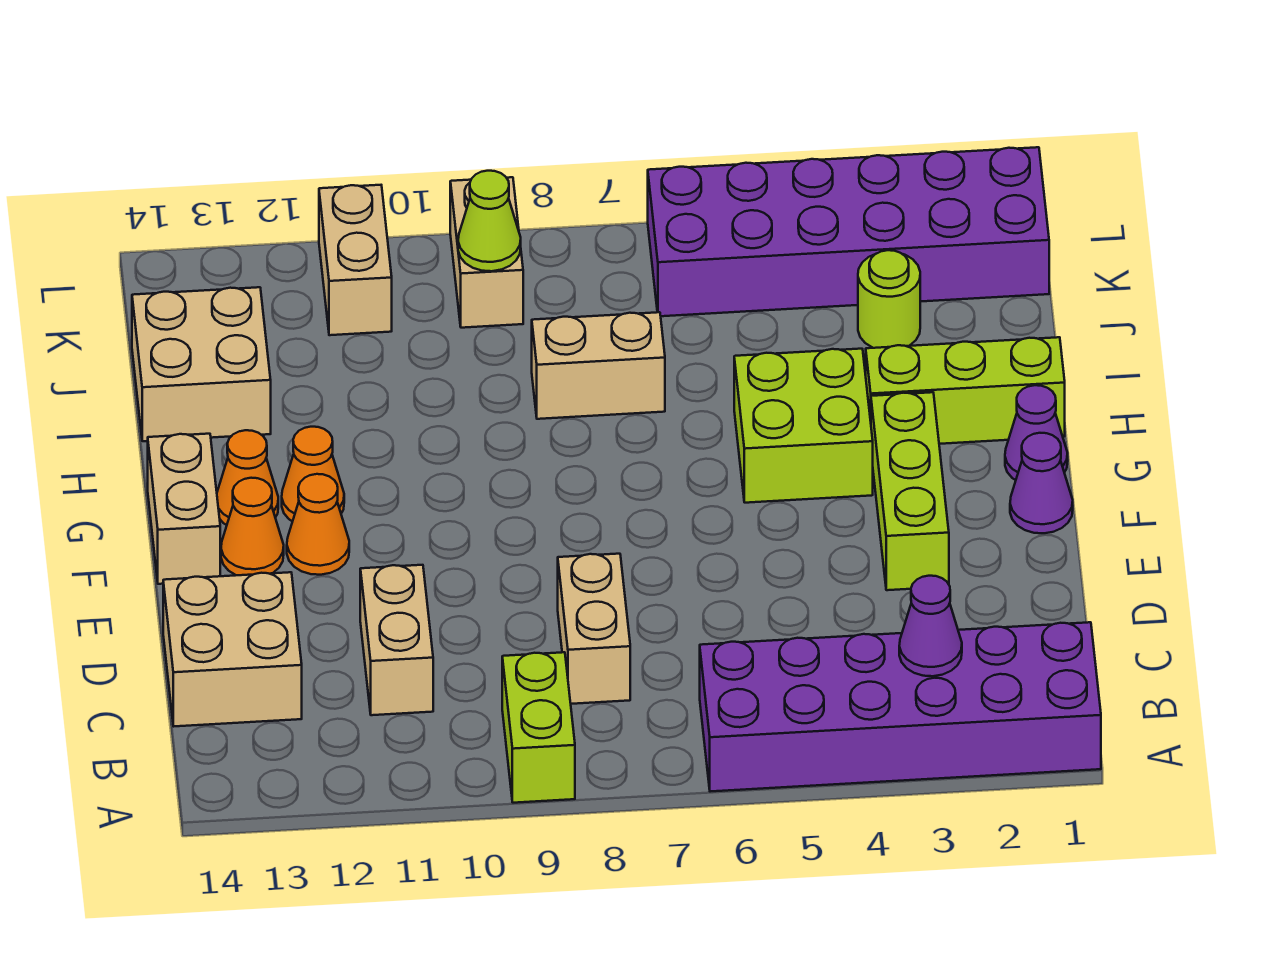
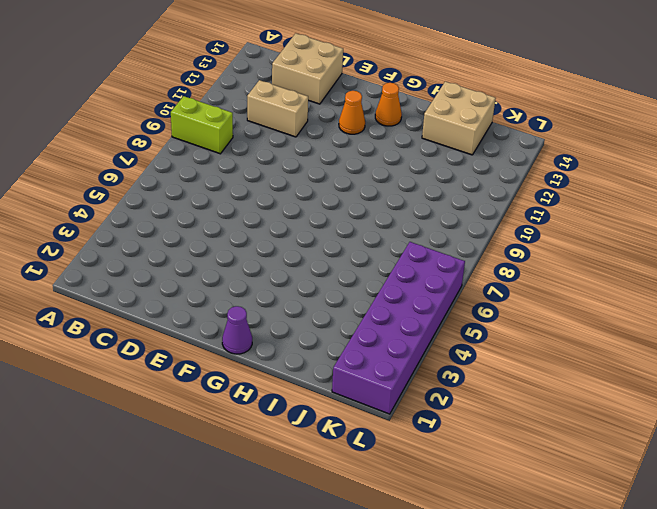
none -> purple 2x6 brick [700,622,1101,792]
none -> tan 1x2 brick [558,554,630,704]
none -> lime 1x3 brick [871,392,949,590]

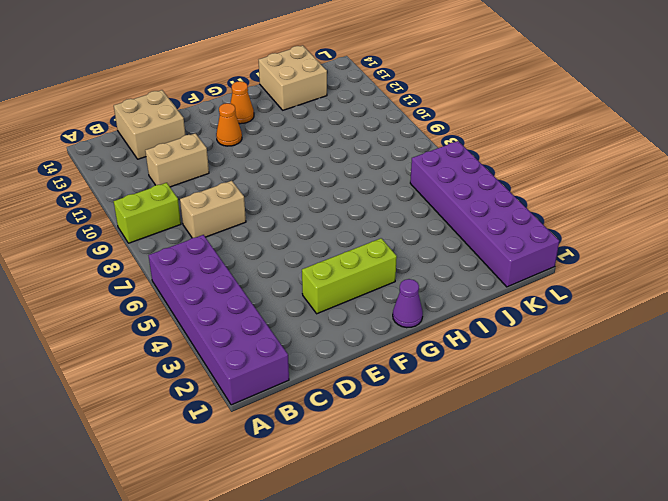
none -> purple 1x1 cone [1010,433,1073,533]
none -> orange 1x1 cone [221,478,284,575]
none -> tan 1x2 brick [148,434,220,584]

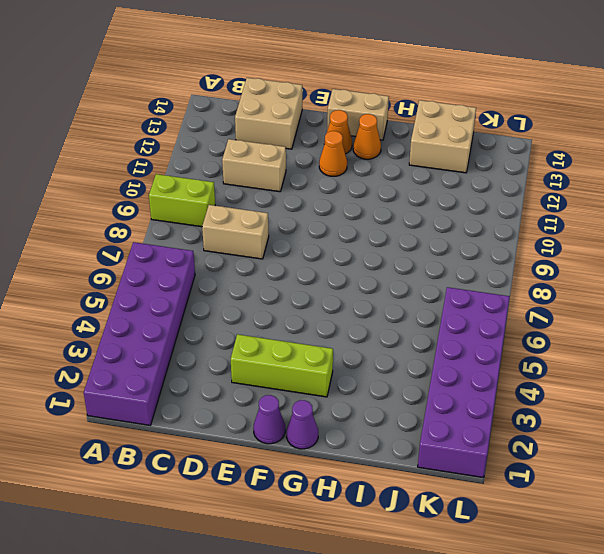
none -> lime 2x2 brick [734,349,873,503]
none -> orange 1x1 cone [282,427,344,521]
none -> lime 1x3 brick [866,337,1065,444]

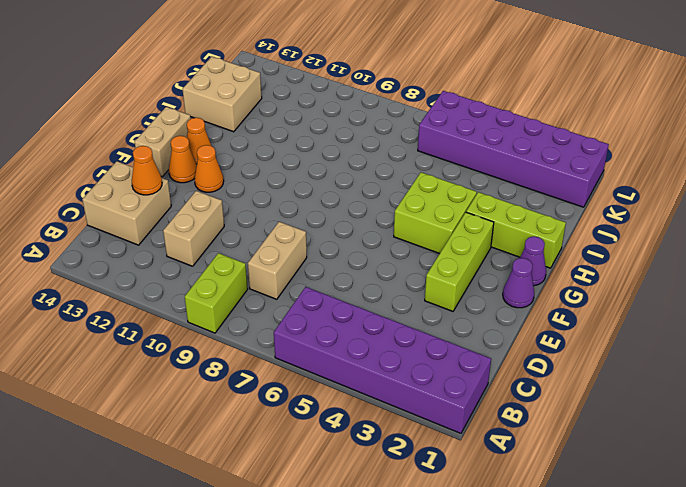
orange 1x1 cone [132,146,162,195] -> orange 1x1 cone moved to [282,427,344,521]
none -> tan 1x2 brick [532,312,665,419]
none -> lime 1x1 round brick [858,250,920,348]
none -> tan 1x2 brick [450,177,523,328]

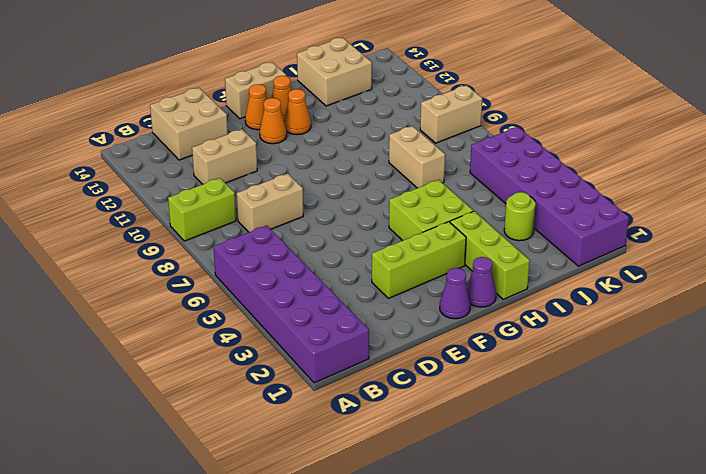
none -> tan 1x2 brick [319,185,392,335]
none -> purple 1x1 cone [899,576,962,676]
none -> lime 1x1 cone [458,171,521,271]

